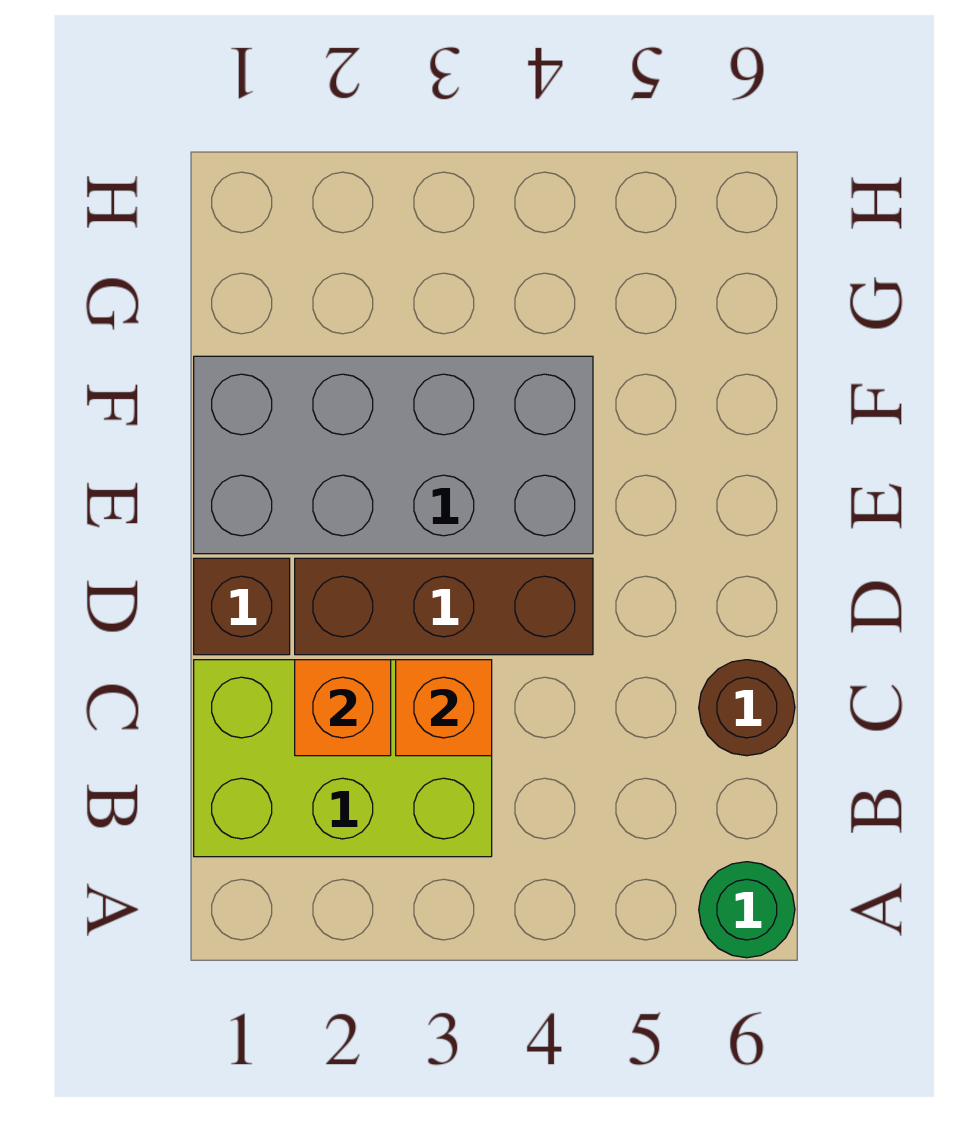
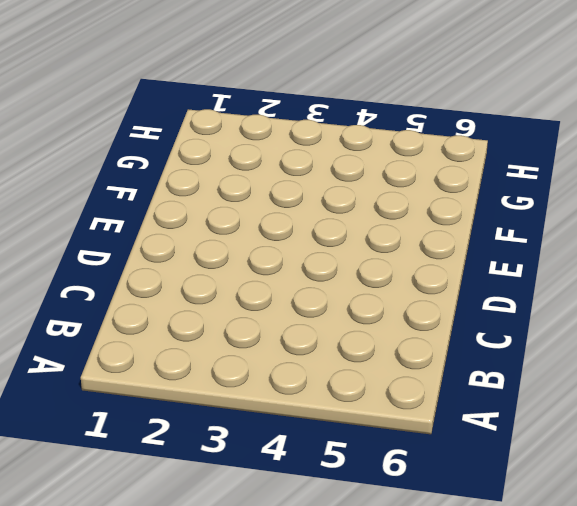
none -> green 1x1 round brick [699,862,795,958]
none -> lime 2x3 brick [194,660,492,857]

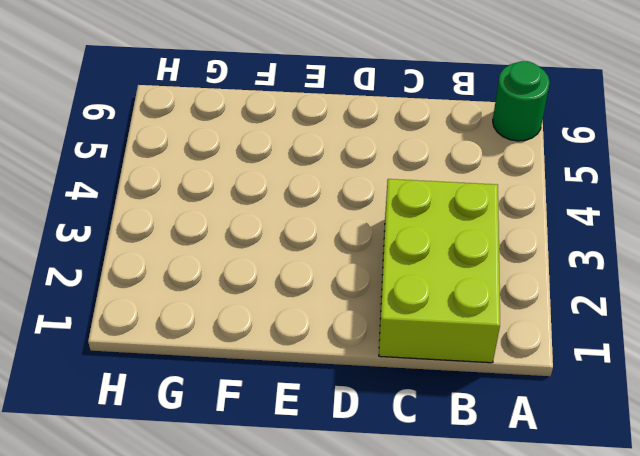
none -> brown 1x1 round brick [699,660,795,756]
none -> brown 1x1 brick [194,558,290,655]

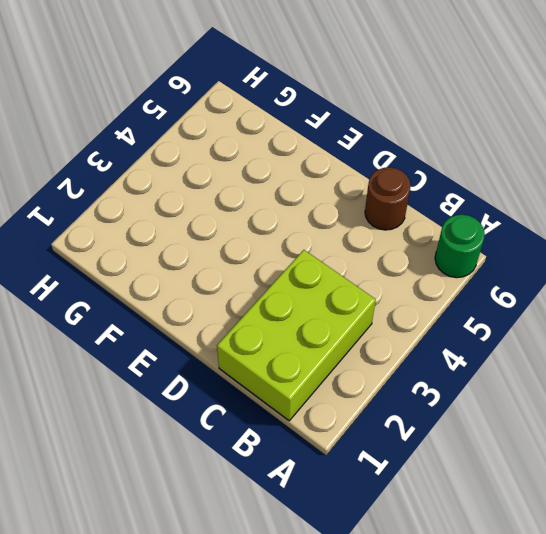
none -> brown 1x1 brick [194,558,290,655]
none -> brown 1x3 brick [295,558,593,655]

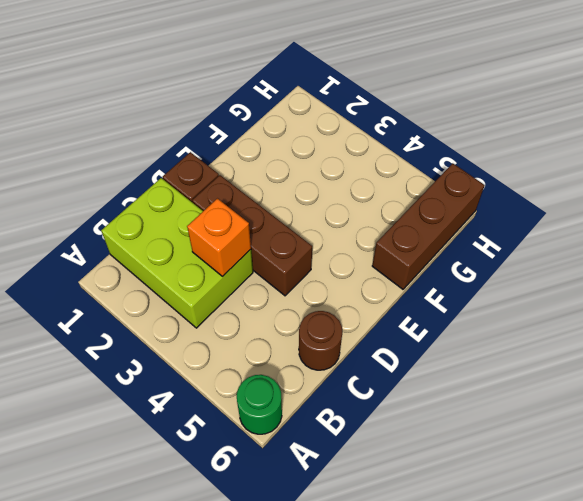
brown 1x3 brick [372,163,485,289] -> none
none -> grey 2x4 brick [194,356,593,554]
none -> orange 1x1 brick [295,660,391,756]

